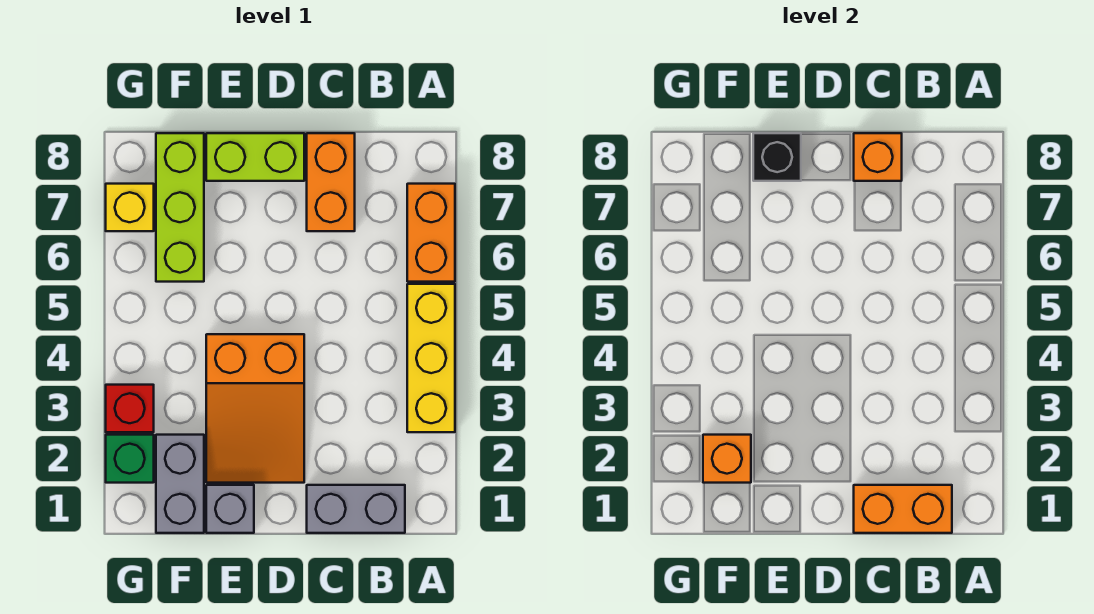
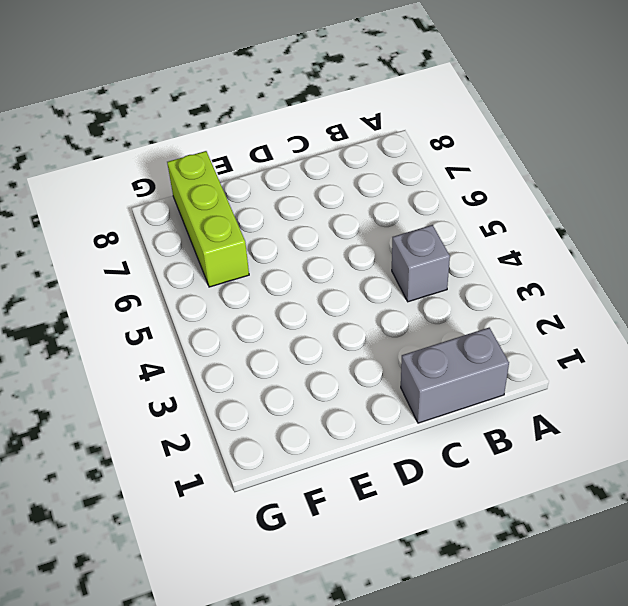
grey 1x1 brick [392,225,450,302] -> grey 1x1 brick moved to [206,485,254,533]
none -> yellow 1x3 brick [407,284,455,432]
none -> orange 1x2 brick [407,184,455,282]
none -> orange 1x2 brick [307,133,355,231]

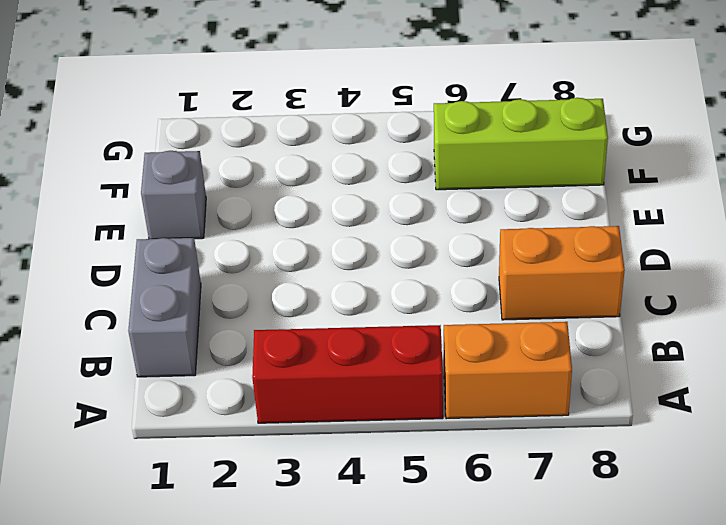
red 1x3 brick [252,325,443,423] -> yellow 1x3 brick [407,284,455,432]
none -> orange 2x3 slope [206,334,304,483]
none -> lime 1x2 brick [206,133,304,181]
none -> grey 1x2 brick [156,435,204,533]

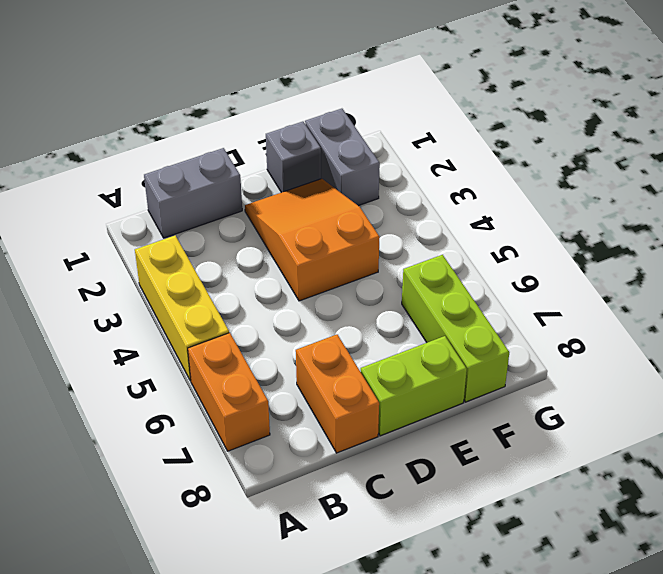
none -> green 1x1 brick [106,435,154,483]
none -> red 1x1 brick [106,385,154,432]
none -> yellow 1x1 brick [106,184,154,231]

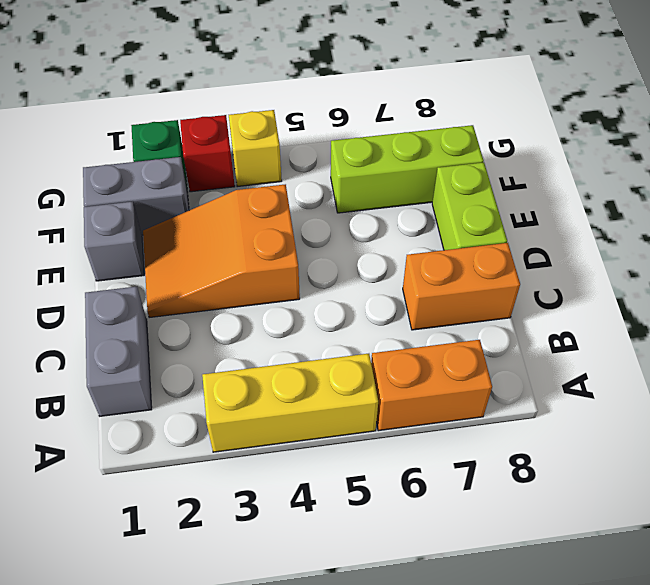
yellow 1x1 brick [229,110,282,187] -> yellow 1x1 brick moved to [106,184,154,231]
none -> orange 1x2 brick [854,485,952,533]
none -> orange 1x1 brick [854,133,902,181]
none -> black 1x1 brick [753,133,801,181]

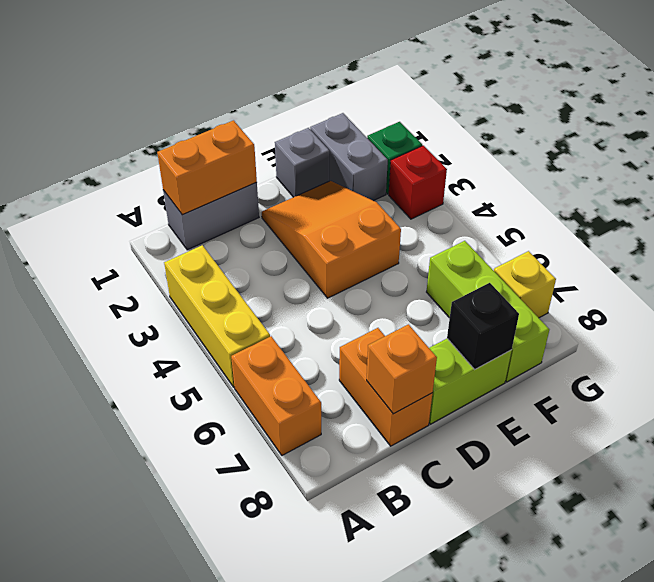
none -> orange 1x1 brick [703,435,751,483]

